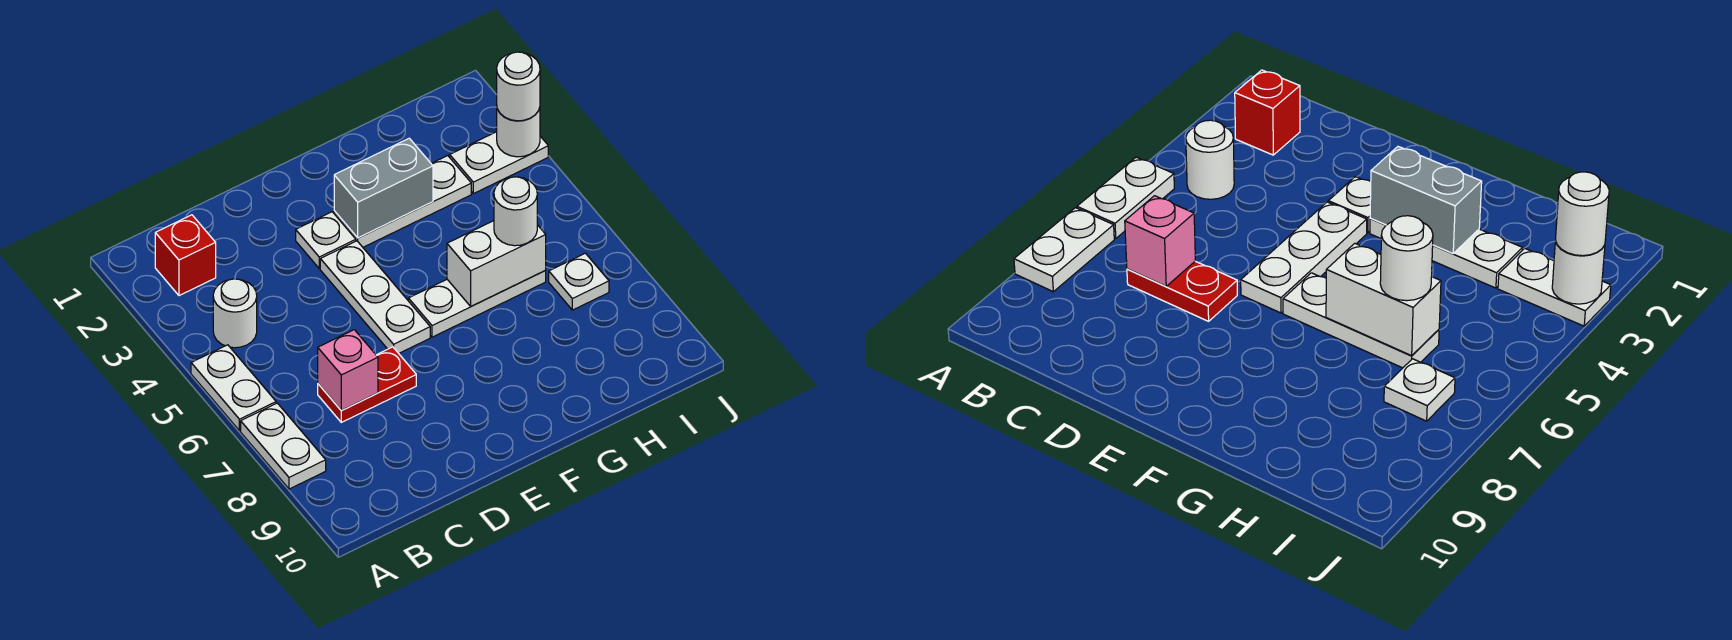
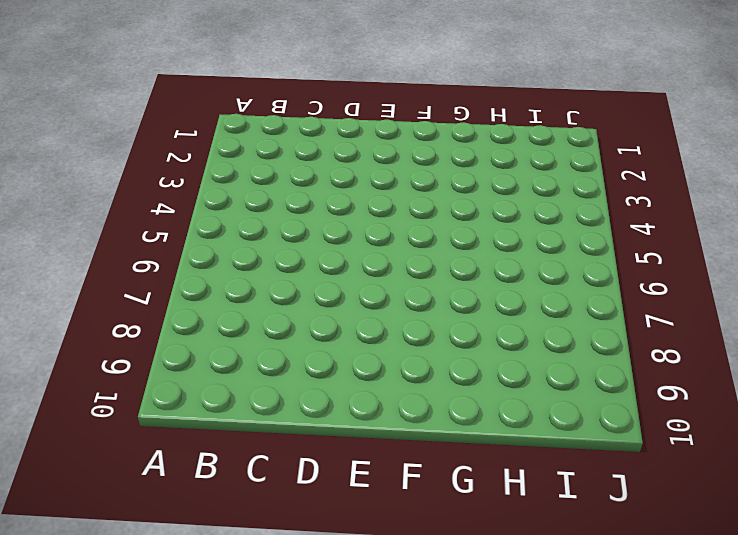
none -> white 1x2 plate [191,345,276,431]
none -> white 1x2 plate [241,403,326,489]
none -> red 1x1 brick [155,215,216,296]

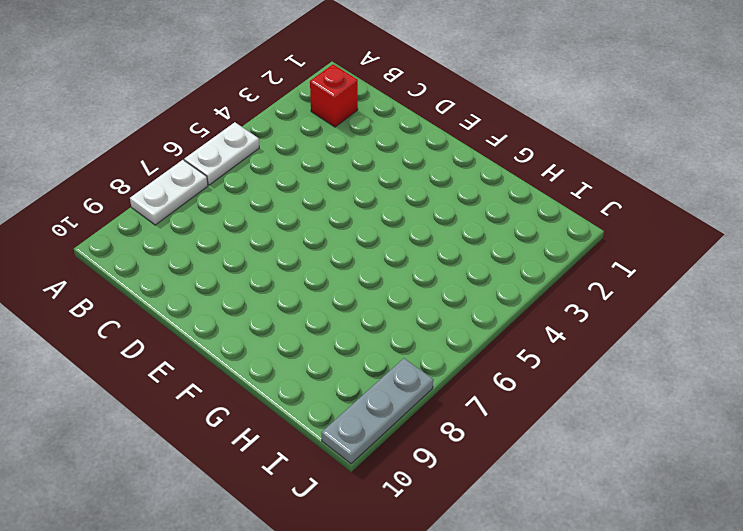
grey 1x3 plate [321,358,433,464] -> none
none -> white 1x1 round brick [213,279,257,348]
none -> red 1x2 plate [318,347,416,422]
none -> white 1x1 plate [296,212,356,268]

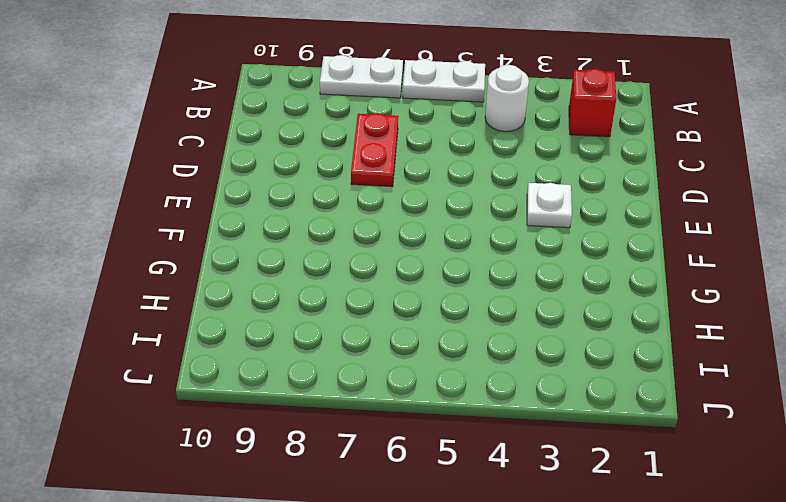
none -> white 1x3 plate [320,241,430,353]
none -> white 1x3 plate [334,156,471,247]
none -> white 1x3 plate [408,271,546,337]

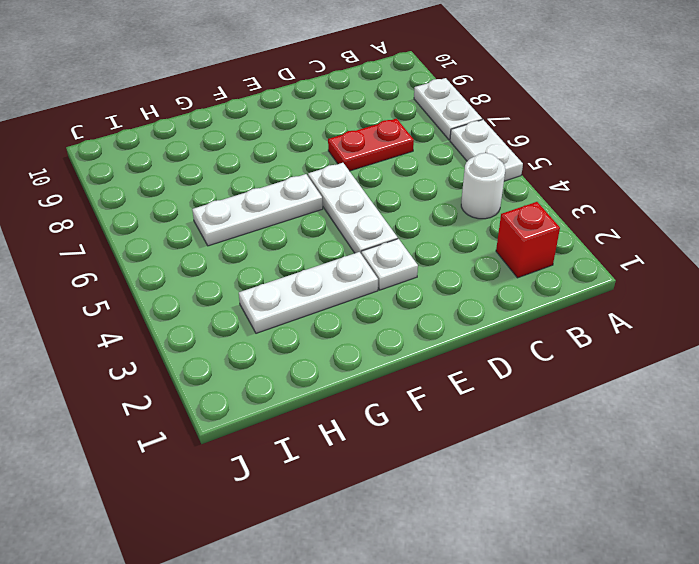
none -> white 1x2 plate [450,132,548,194]
none -> white 1x1 plate [549,253,609,310]
none -> pink 1x1 brick [318,330,378,411]

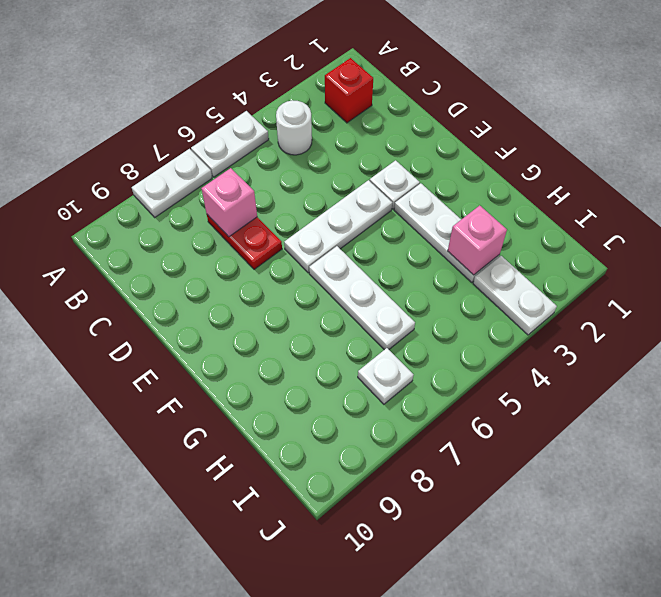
pink 1x1 brick [448,205,507,275] -> none
none -> grey 1x2 brick [334,138,433,238]
none -> white 1x2 brick [447,221,546,306]
none -> white 1x1 round brick [497,108,540,157]

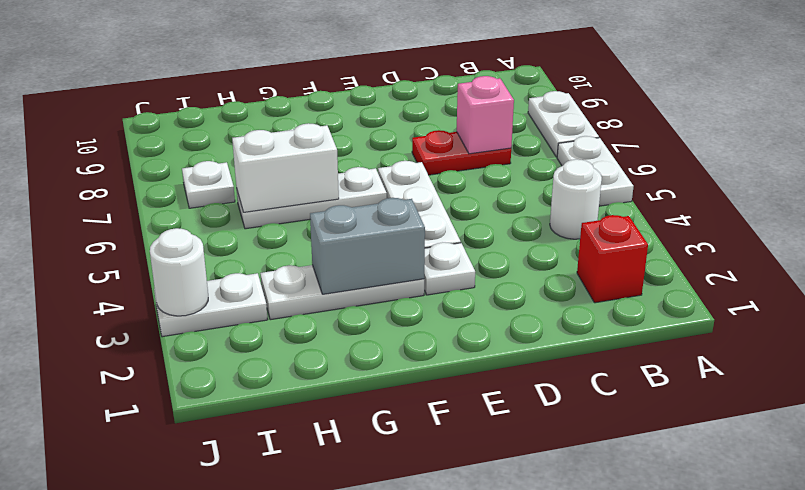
none -> white 1x1 round brick [494,177,537,246]
none -> white 1x1 round brick [497,52,540,121]

